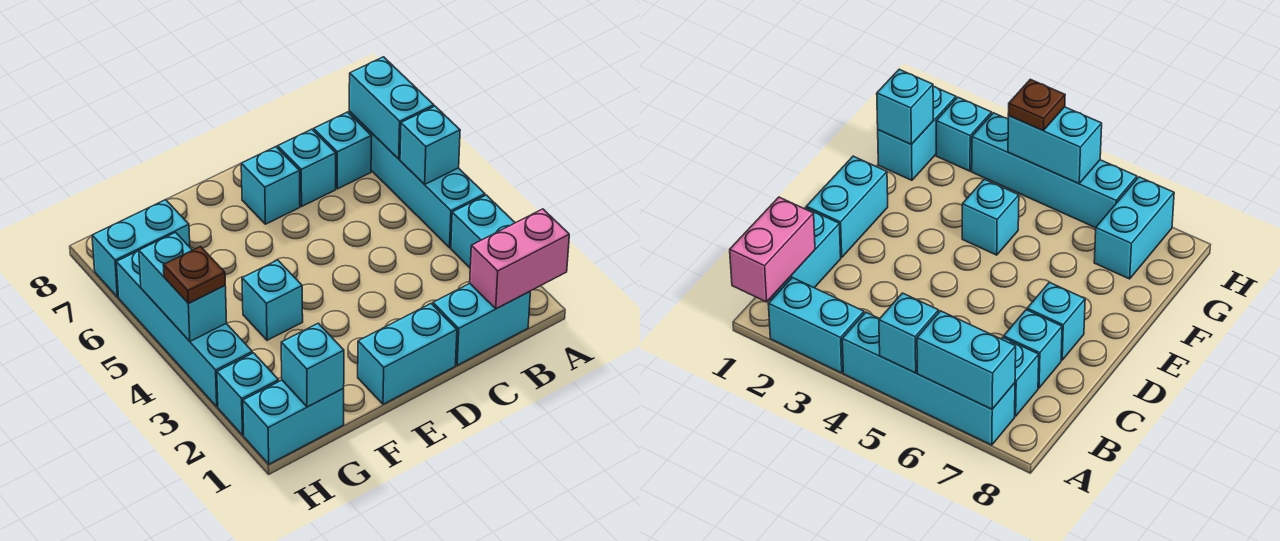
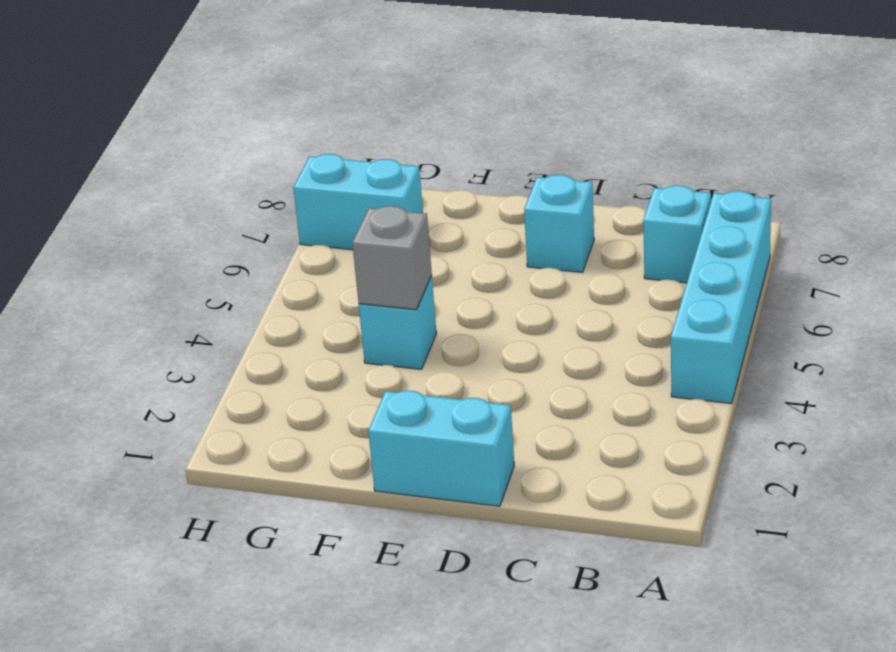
grey 1x1 brick [352,206,432,310] -> none
none -> cyan 1x2 brick [451,195,515,268]
none -> cyan 1x2 brick [433,284,530,365]
none -> cyan 1x1 brick [278,129,336,206]

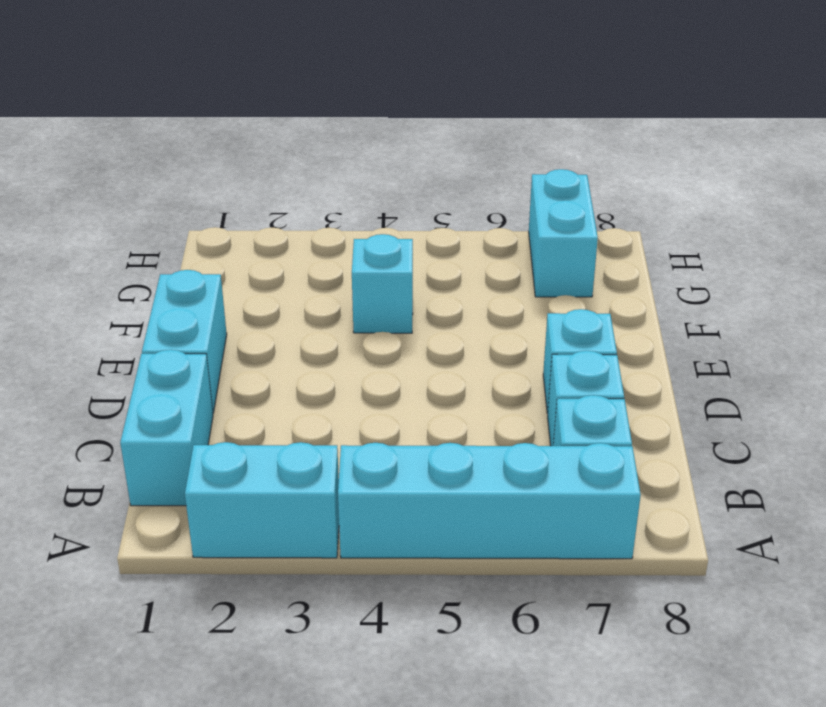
none -> cyan 1x2 brick [243,380,344,464]
none -> cyan 1x1 brick [217,353,279,435]
none -> cyan 1x4 brick [116,251,252,407]

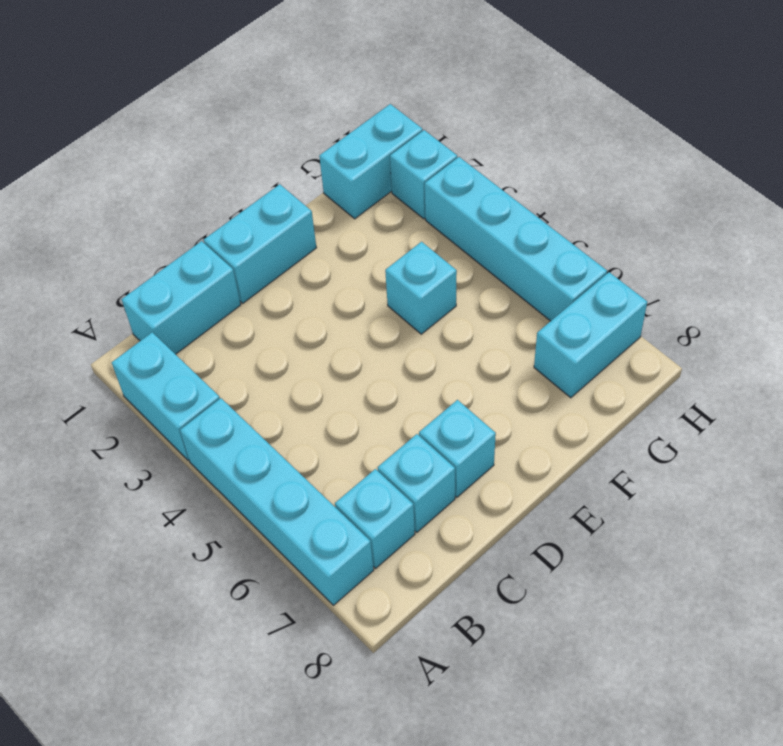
none -> pink 1x2 brick [470,209,569,309]
none -> cyan 1x1 brick [400,106,460,185]
none -> cyan 1x2 brick [349,57,434,159]

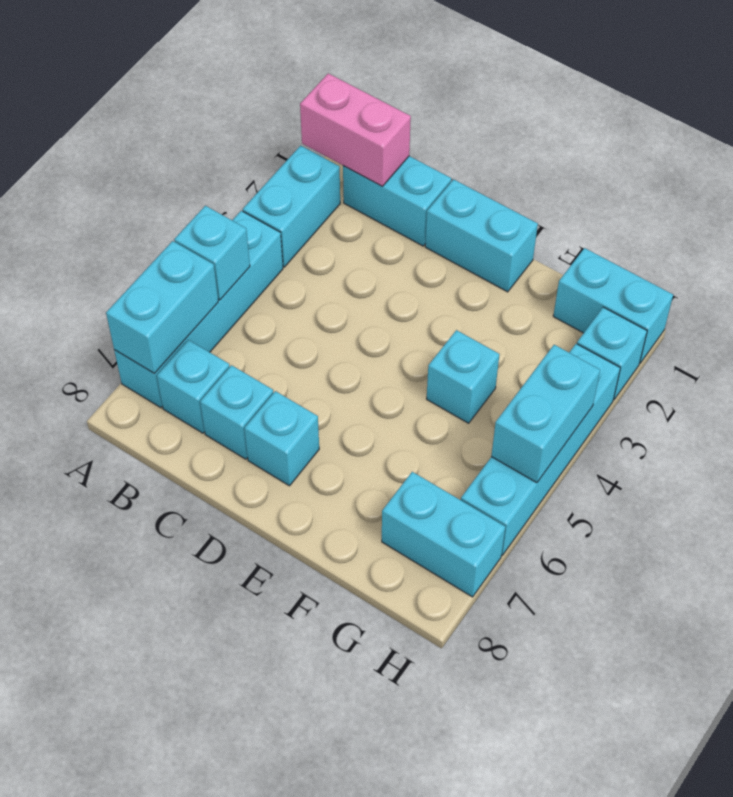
none -> cyan 1x1 brick [281,323,344,407]
none -> brown 1x1 plate [163,247,225,303]

